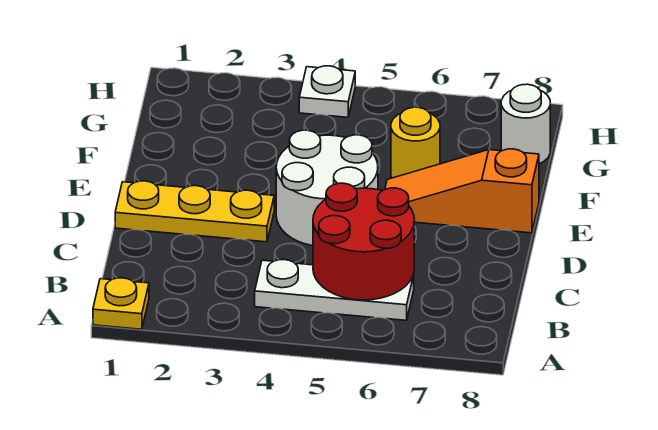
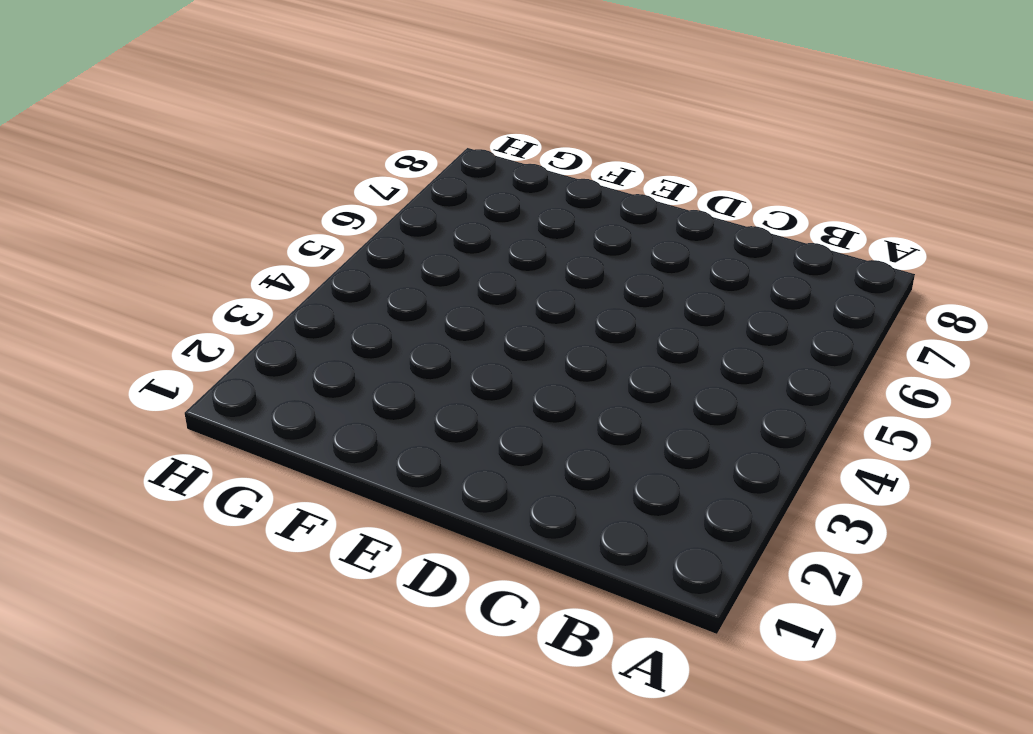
none -> yellow 1x1 plate [93,278,149,329]
none -> white 1x3 plate [255,260,414,320]

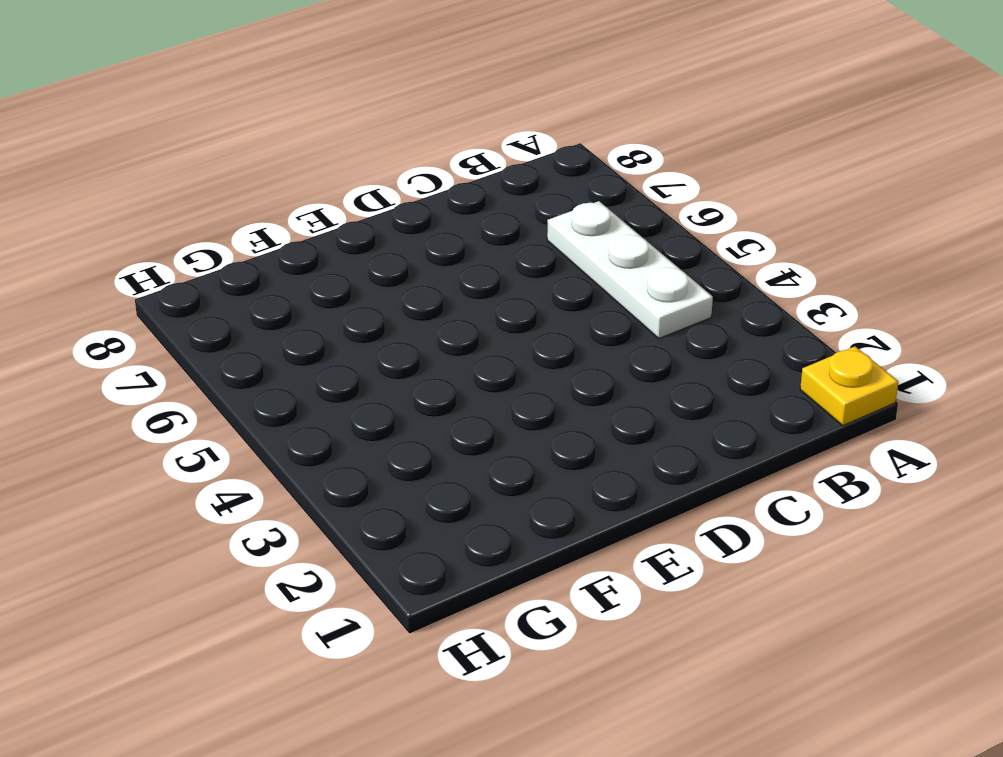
none -> yellow 1x3 plate [115,181,274,242]
none -> white 2x2 round brick [276,130,378,246]

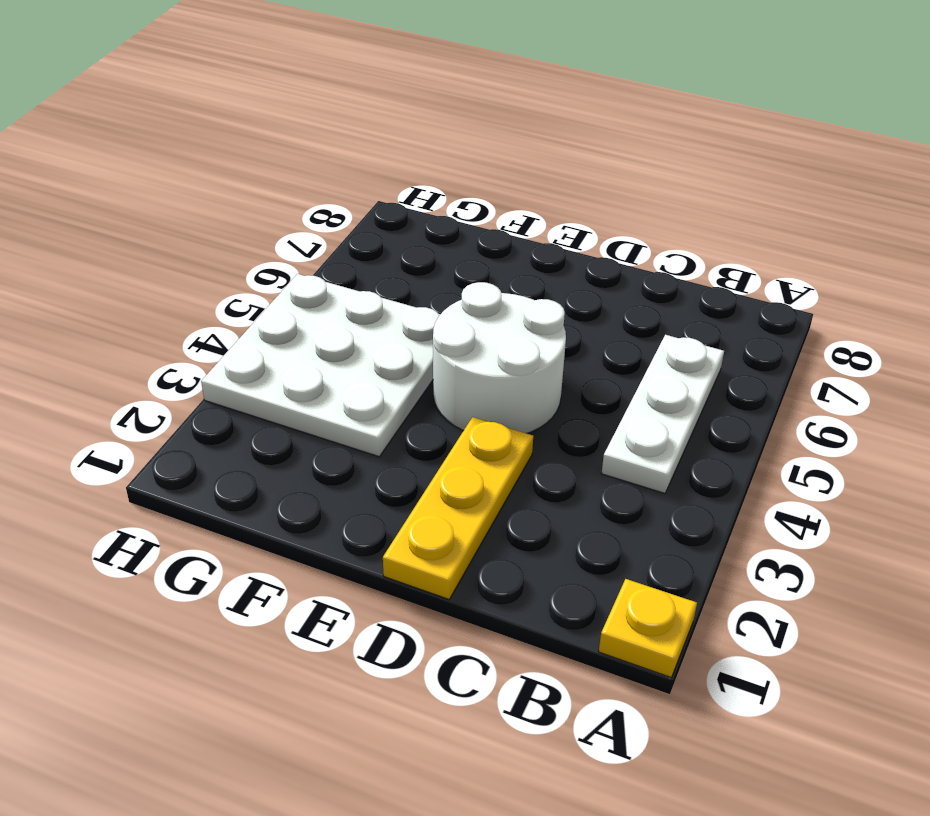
white 3x3 plate [201,274,440,457] -> white 1x1 plate [299,66,355,117]
none -> orange 1x3 slope [385,149,539,233]
none -> yellow 1x1 round brick [391,107,440,178]

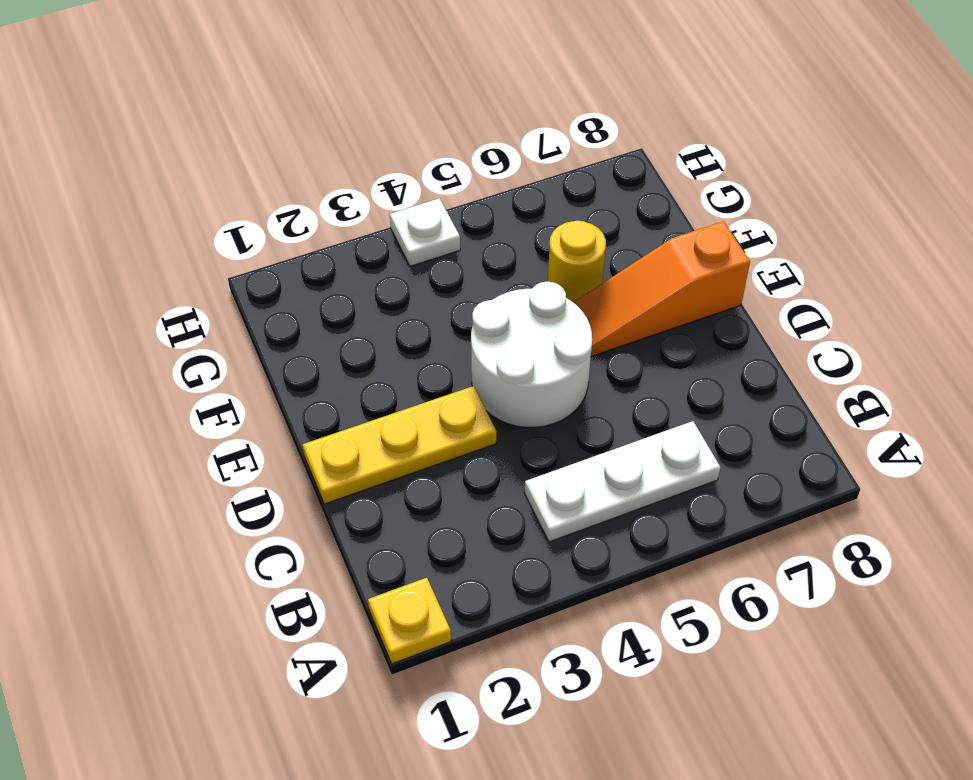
none -> white 1x1 round brick [501,84,550,164]
none -> red 2x2 round brick [313,183,414,300]

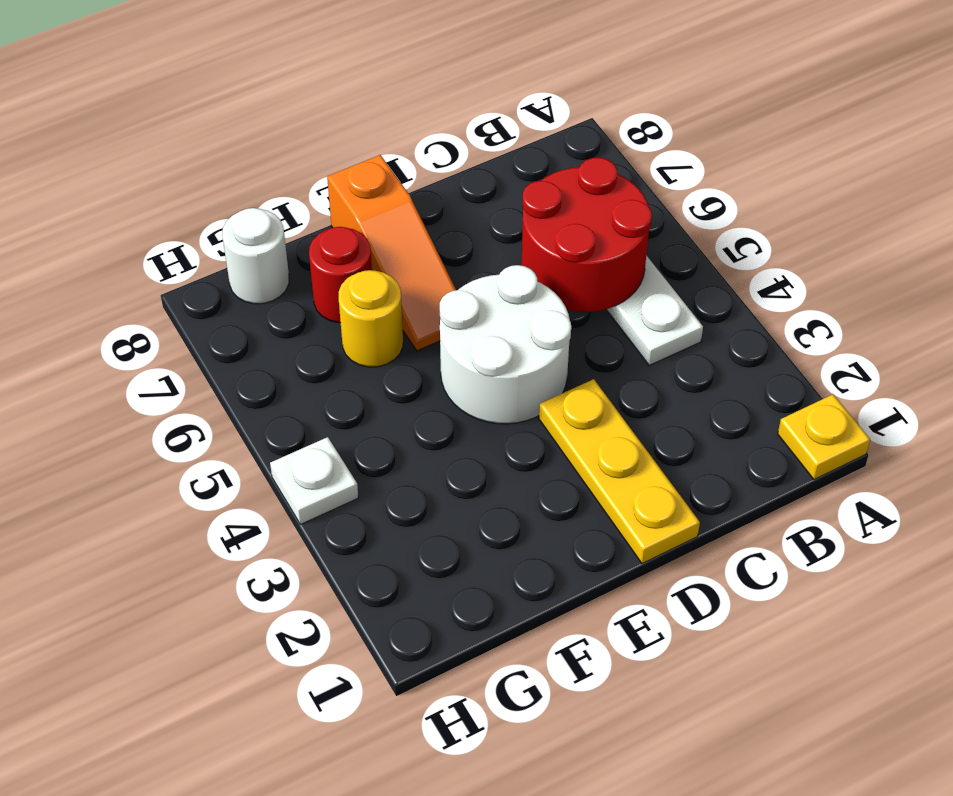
red 1x1 round brick [309,227,372,323] -> none

